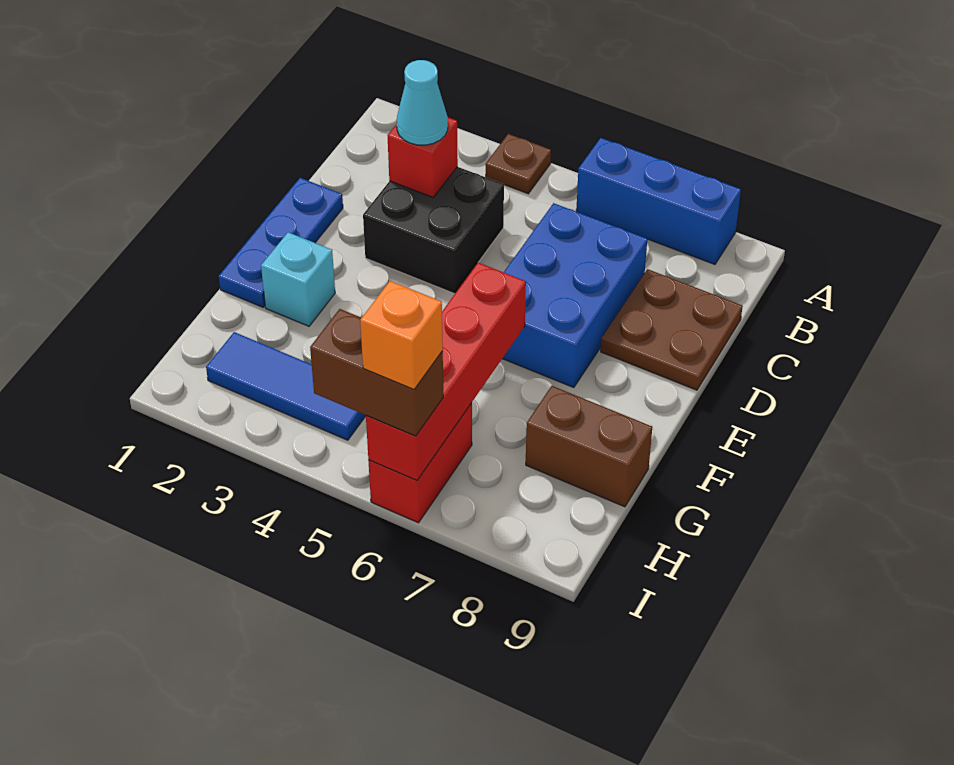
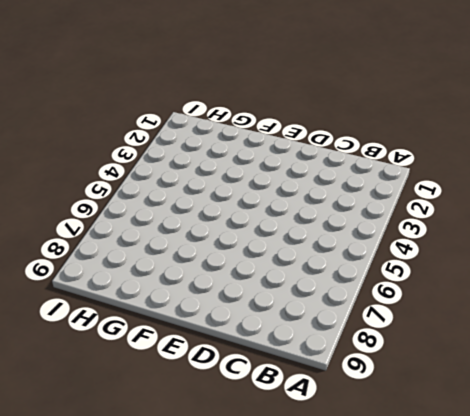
none -> brown 1x1 plate [486,134,551,194]
none -> blue 1x3 brick [576,138,741,264]
none -> black 2x2 brick [363,167,504,294]

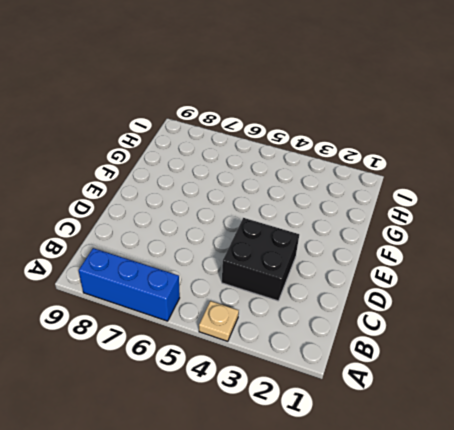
tan 1x1 plate [199,301,239,341] -> brown 1x1 plate [486,134,551,194]
none -> blue 2x3 brick [502,203,647,388]
none -> brown 2x2 plate [601,269,743,390]
none -> blue 1x3 plate [219,178,343,307]

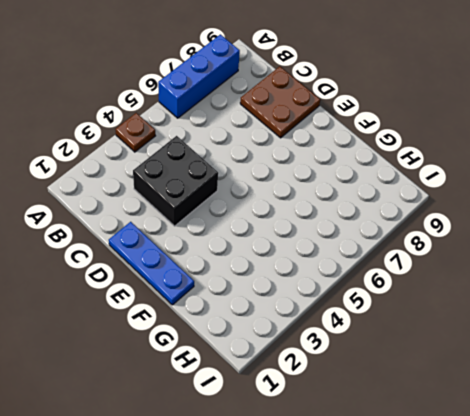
none -> blue 2x3 brick [502,203,647,388]
none -> cyan 1x1 brick [261,232,335,326]
none -> brown 1x2 brick [526,386,652,507]

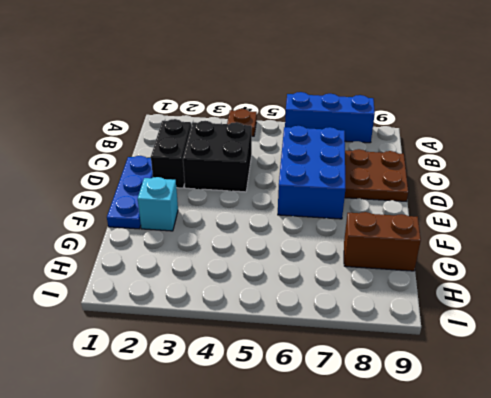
black 1x2 brick [151,119,191,188] -> none
none -> blue 1x3 tile [206,332,366,440]
none -> red 1x2 brick [368,403,472,523]
none -> red 1x1 brick [388,117,458,197]

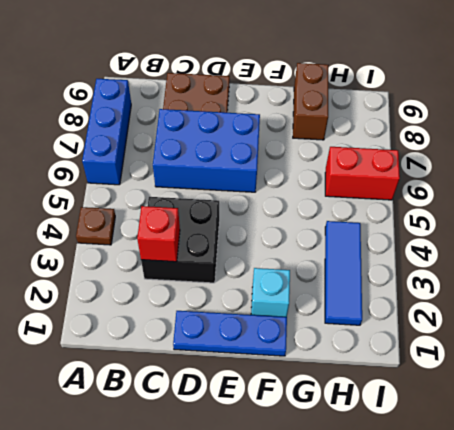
none -> red 1x4 brick [366,263,526,480]
none -> cyan 1x1 cone [397,60,448,145]
none -> brown 1x2 brick [310,309,443,436]

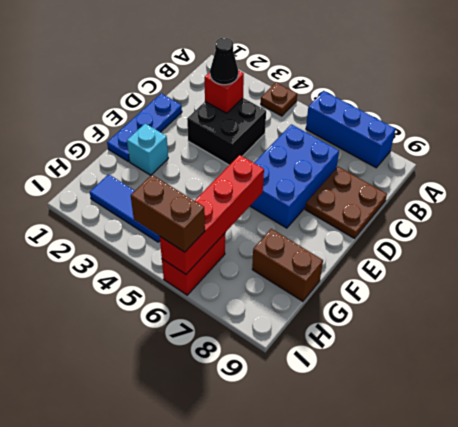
black 1x1 cone [210,38,238,85] -> cyan 1x1 cone [397,60,448,145]
none -> orange 1x1 brick [360,281,443,389]

